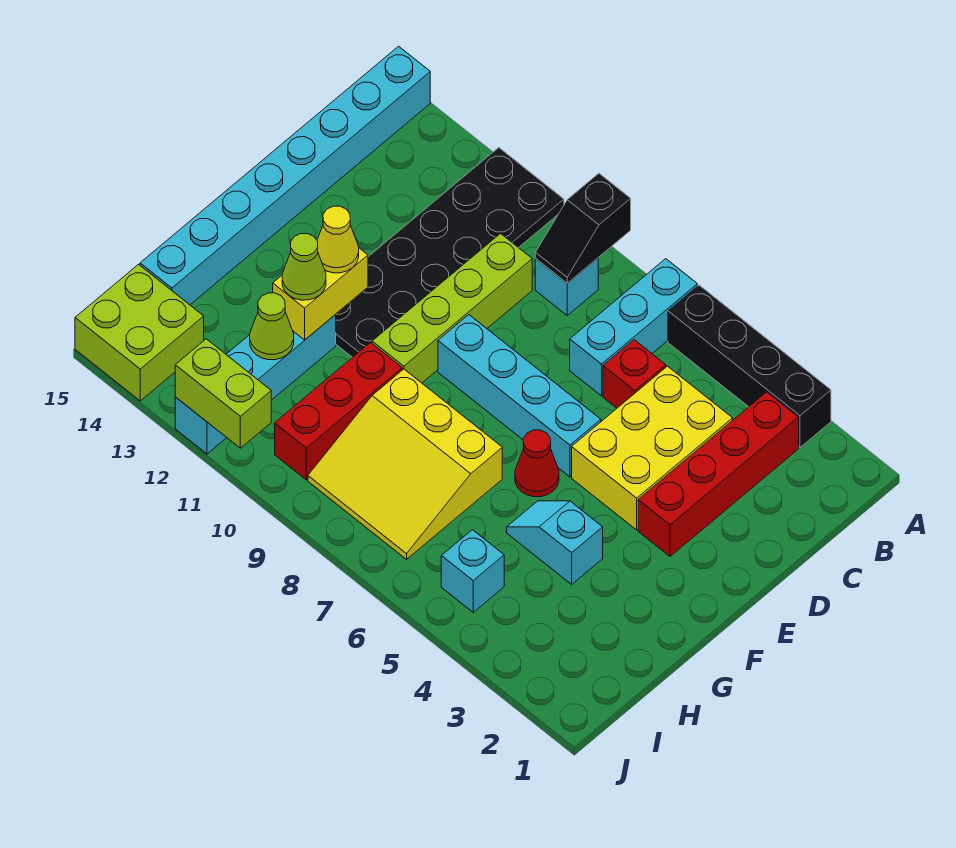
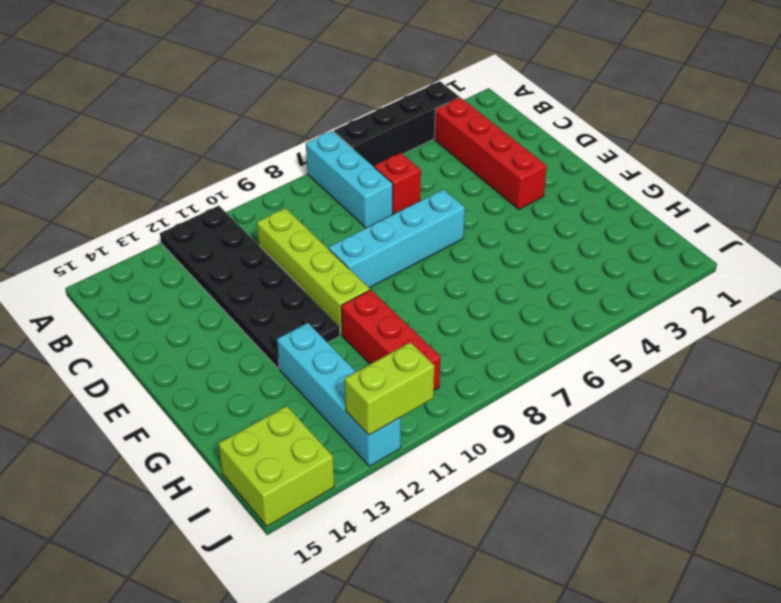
none -> cyan 1x8 brick [140,46,430,305]
none -> cyan 1x1 brick [535,258,598,315]
none -> yellow 2x3 brick [572,366,733,530]

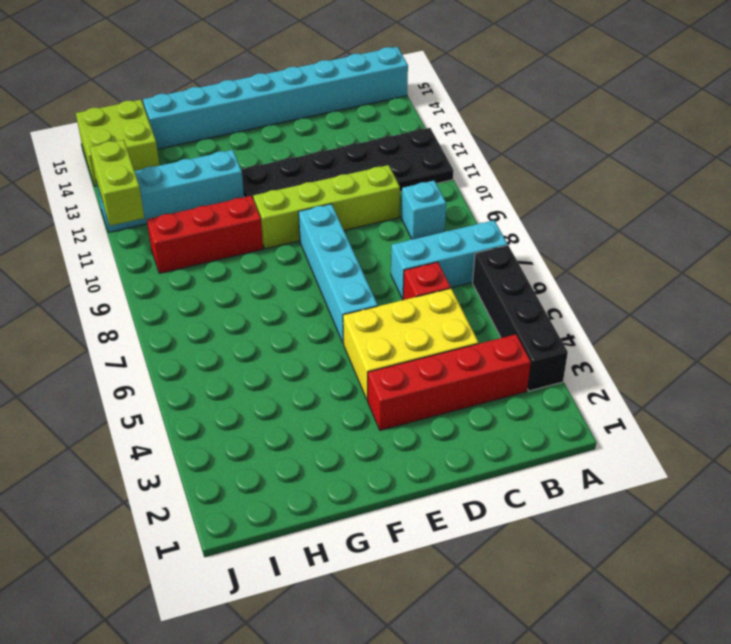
none -> red 1x1 cone [515,430,559,497]
none -> cyan 1x2 slope [507,501,603,584]
none -> yellow 3x3 slope [308,369,502,559]

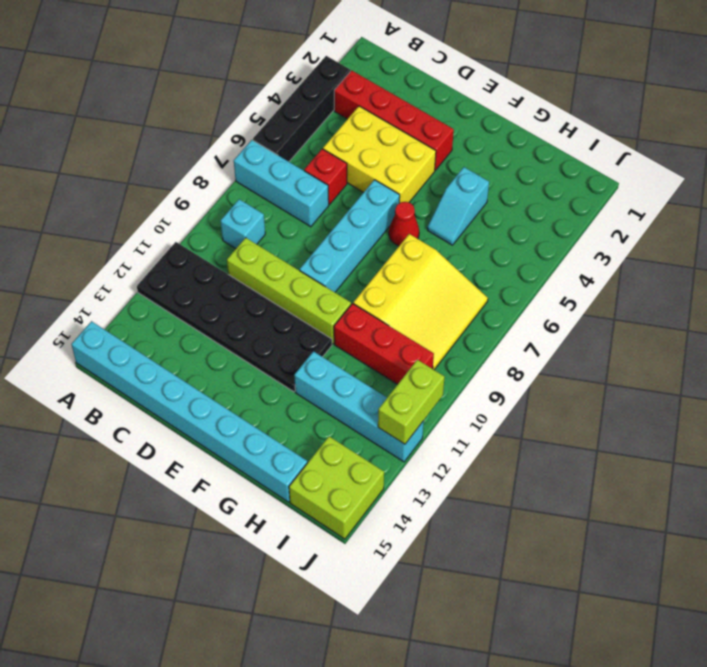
none -> cyan 1x1 brick [441,530,504,612]
none -> black 1x2 slope [535,173,631,283]
none -> yellow 1x2 brick [273,248,368,340]

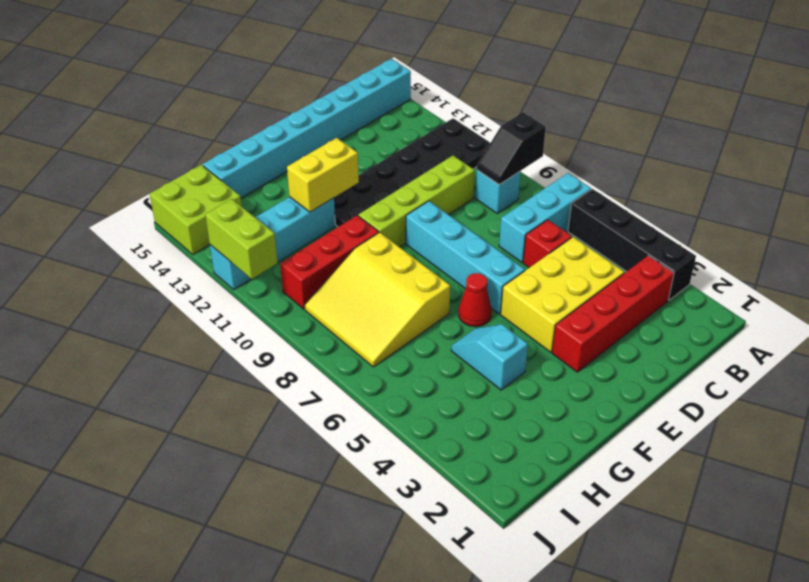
none -> cyan 1x1 brick [441,530,504,612]
none -> lime 1x1 cone [250,293,294,360]
none -> yellow 1x1 cone [317,206,359,273]

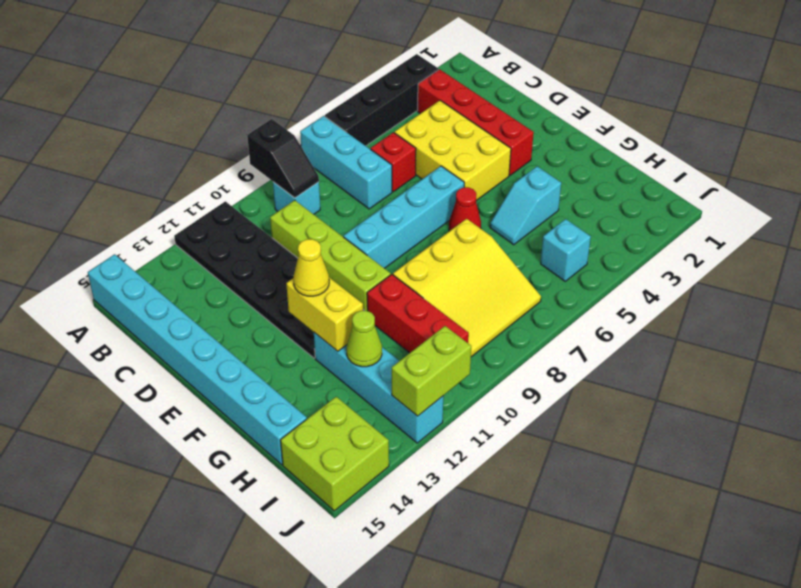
none -> lime 1x1 cone [282,234,326,300]

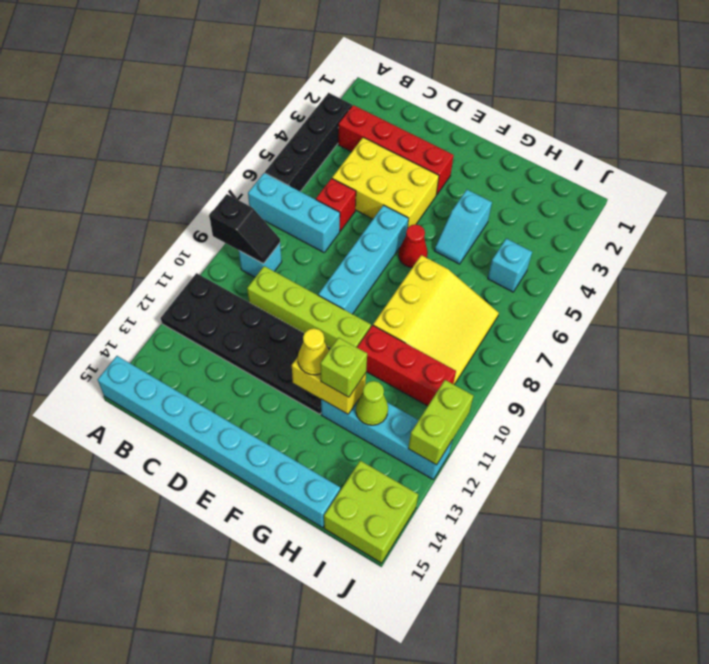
lime 1x1 brick [320,338,367,397] -> lime 1x1 cone [282,234,326,300]

